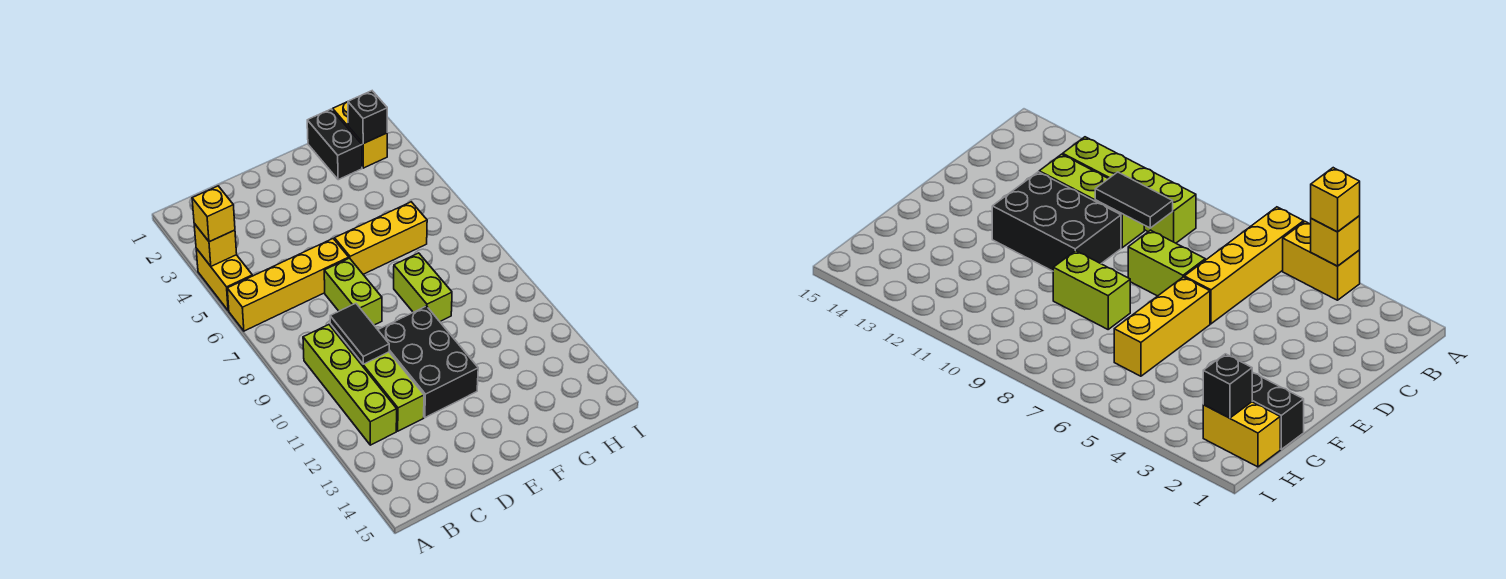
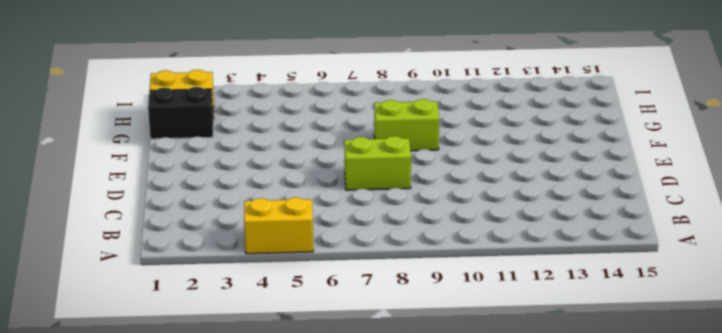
none -> yellow 1x4 brick [227,239,349,331]
none -> lime 1x4 brick [303,325,397,445]
none -> lime 1x3 brick [347,345,424,431]

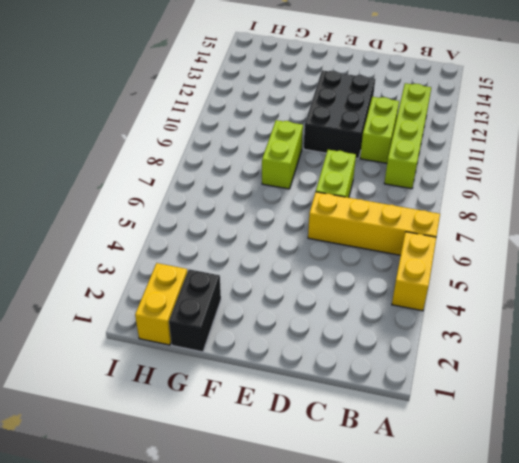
lime 1x2 brick [360,97,399,163] -> lime 1x3 brick [347,345,424,431]
none -> yellow 1x3 brick [335,202,427,274]
none -> yellow 1x1 brick [194,224,237,266]
none -> black 1x2 tile [330,303,389,364]

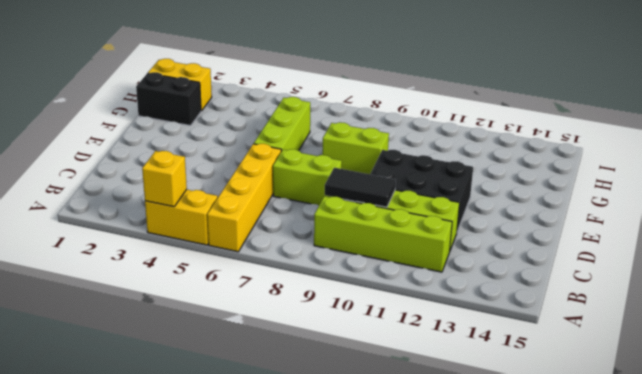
lime 1x3 brick [254,97,310,151] -> yellow 1x3 brick [335,202,427,274]
none -> black 1x1 brick [348,91,387,144]
none -> yellow 1x1 brick [192,186,235,242]

